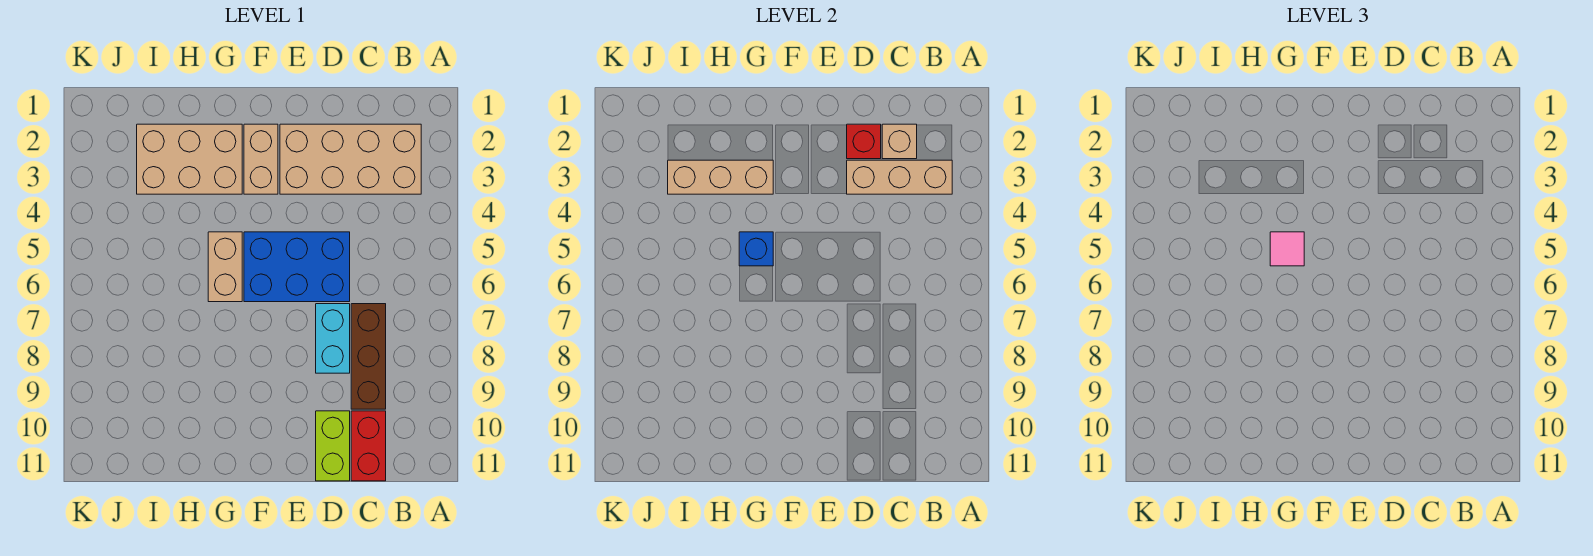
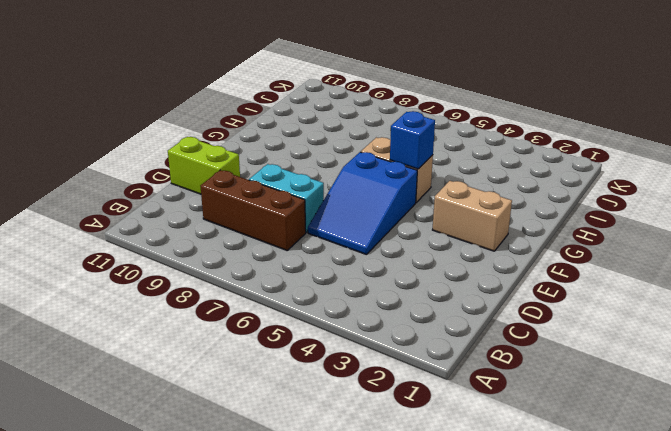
blue 2x3 slope [308,152,417,255] -> blue 2x3 brick [244,232,350,302]
none -> tan 2x4 brick [280,124,421,194]
none -> red 1x2 brick [351,411,386,481]
none -> tan 2x3 brick [137,124,242,194]

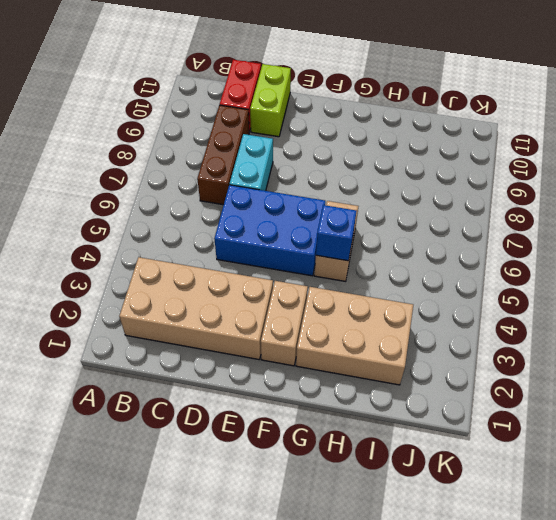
none -> tan 1x3 brick [847,160,952,194]
none -> tan 1x1 brick [882,124,917,159]
none -> red 1x1 brick [847,124,881,159]

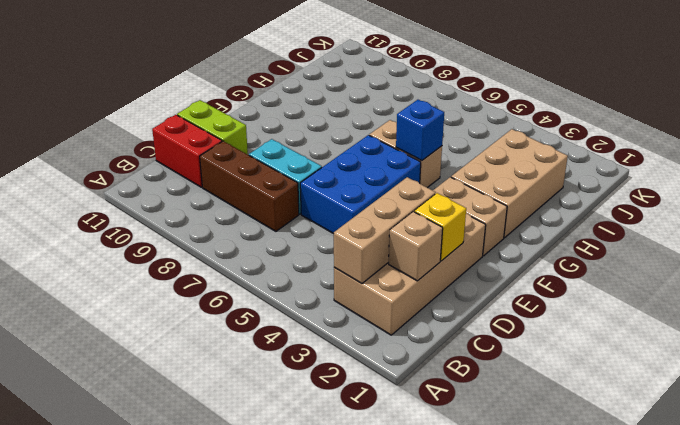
yellow 1x1 brick [414,193,466,261] -> red 1x1 brick [847,124,881,159]
none -> tan 1x3 brick [668,160,773,194]
none -> pink 1x1 tile [1270,232,1304,266]

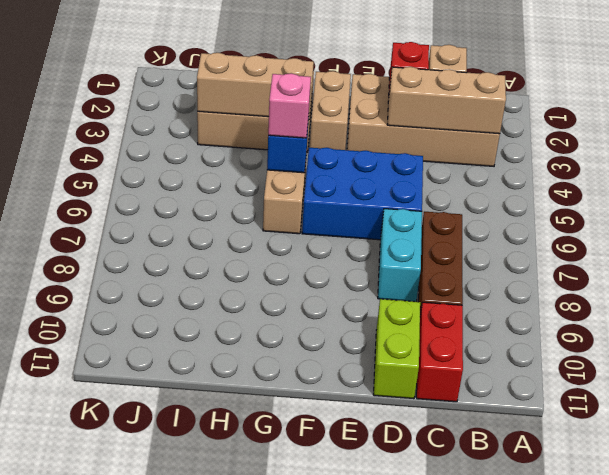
pink 1x1 brick [268,73,311,138] -> pink 1x1 tile [1270,232,1304,266]

